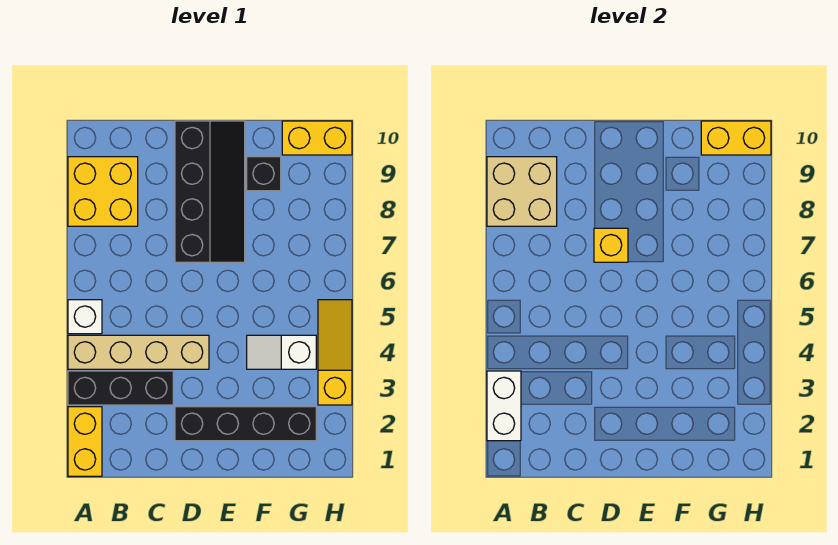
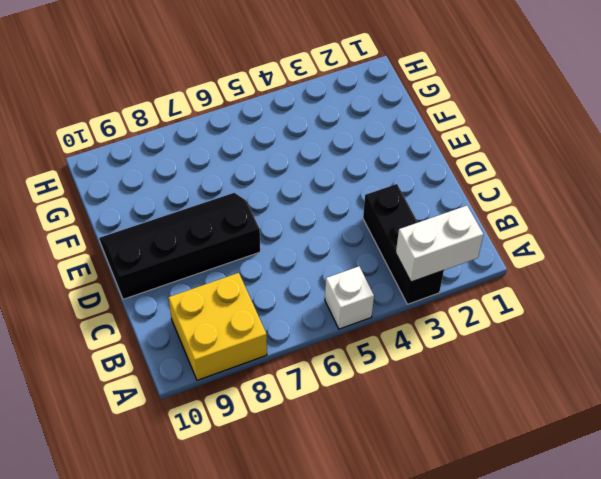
none -> yellow 1x2 brick [68,407,102,476]
none -> tan 1x4 brick [68,335,209,369]
none -> black 1x4 brick [175,407,316,441]

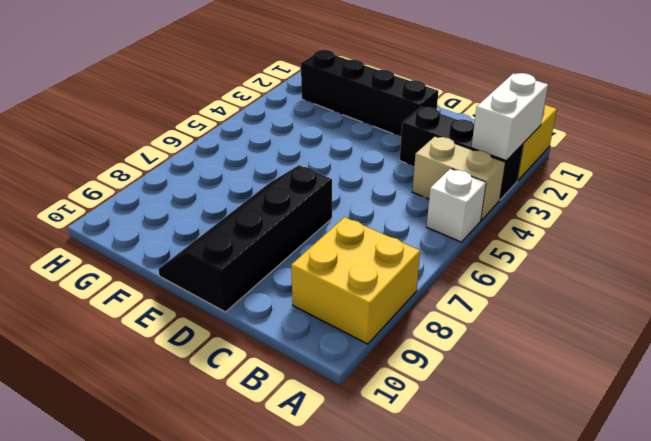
tan 1x2 brick [412,136,505,220] -> tan 1x4 brick [68,335,209,369]
none -> white 1x2 slope [247,335,316,369]
none -> black 1x1 brick [247,157,281,191]
none -> yellow 1x2 brick [282,121,352,155]

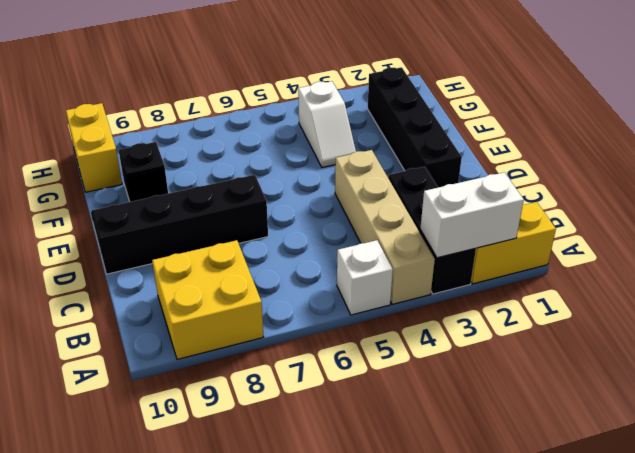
none -> yellow 1x3 slope [318,300,352,405]
none -> tan 2x2 brick [487,157,557,226]
none -> yellow 1x1 brick [594,228,628,262]

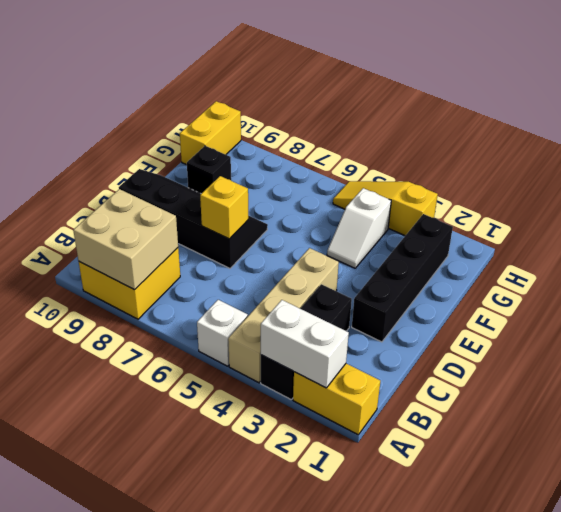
none -> yellow 1x2 brick [701,121,771,155]

